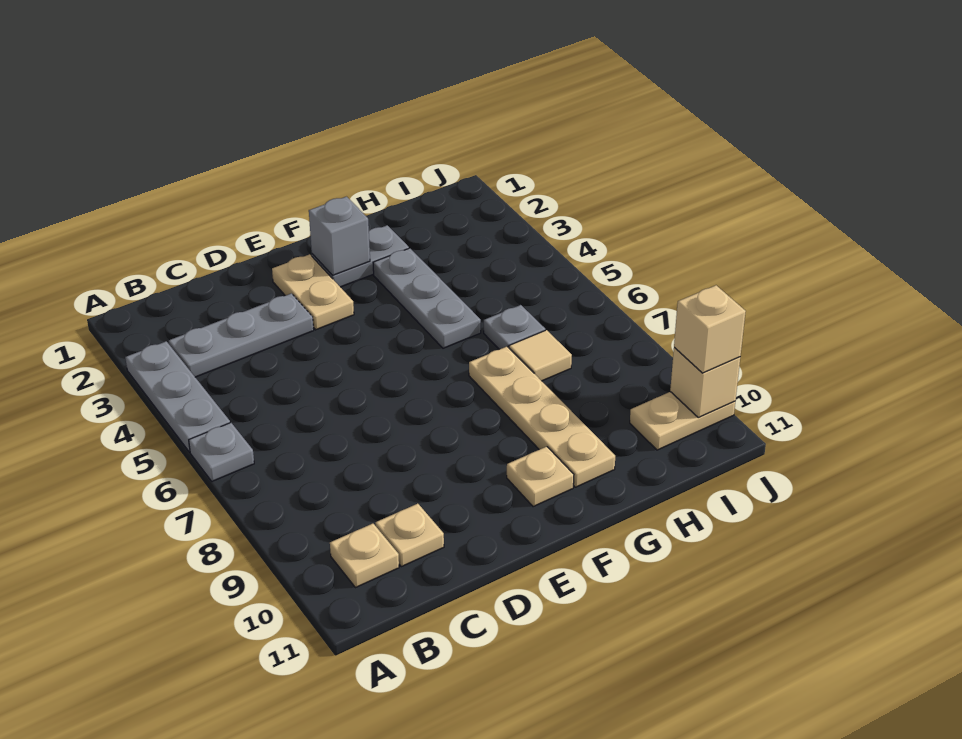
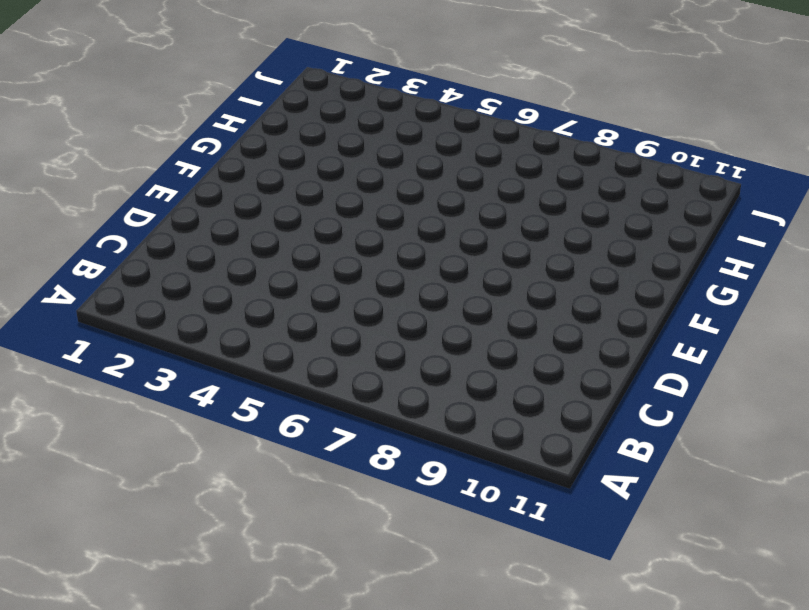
none -> grey 1x3 plate [125,341,230,452]
none -> grey 1x1 plate [189,423,254,481]
none -> grey 1x3 plate [169,293,314,377]

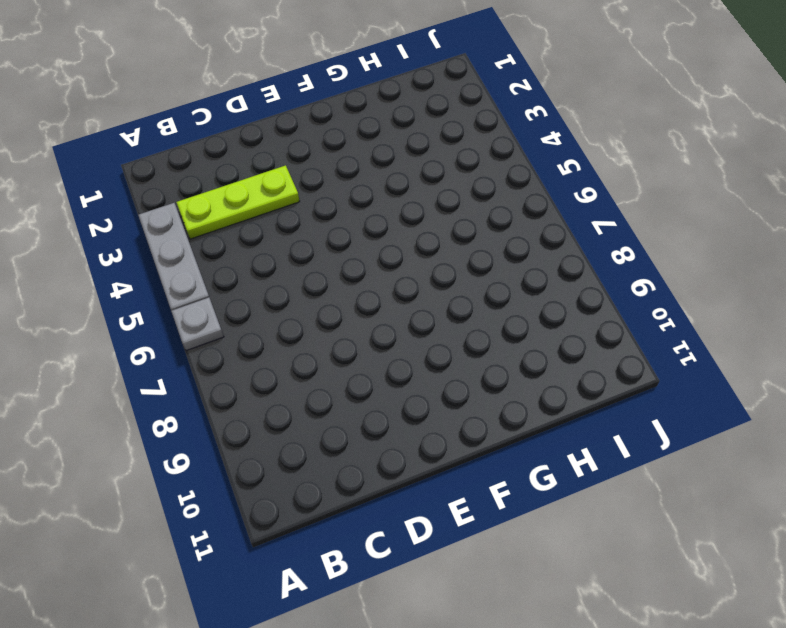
lime 1x3 plate [176,165,300,239] -> grey 1x3 plate [169,293,314,377]
none -> tan 1x1 plate [330,524,399,588]
none -> tan 1x1 plate [375,504,444,567]
none -> tan 1x2 plate [272,254,354,330]

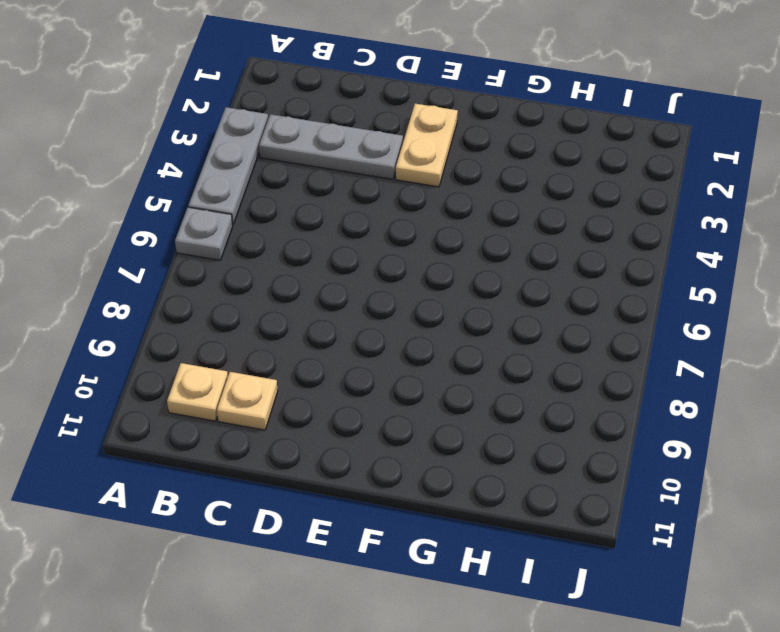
none -> grey 1x2 plate [312,225,409,287]
none -> tan 1x1 plate [507,446,574,507]
none -> grey 1x3 plate [373,248,481,348]

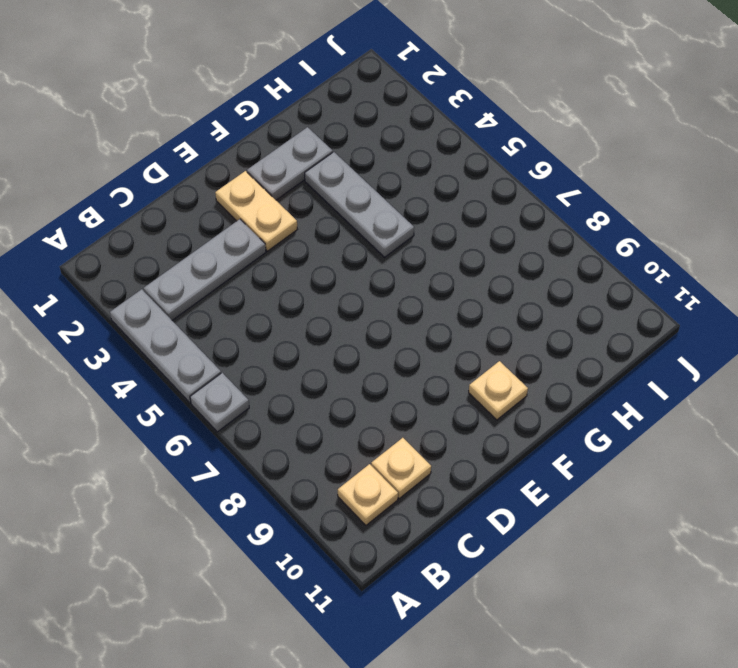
none -> tan 1x4 plate [469,347,615,487]
none -> grey 1x1 plate [484,305,545,349]
none -> tan 1x1 tile [509,330,572,381]

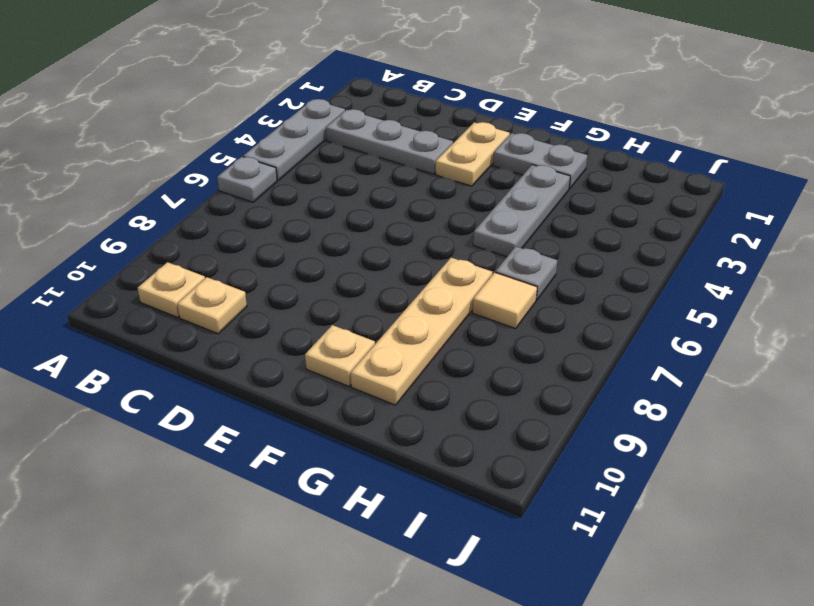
none -> tan 1x2 plate [630,392,735,450]
none -> grey 1x1 brick [309,197,370,275]
none -> tan 1x1 brick [670,347,740,417]

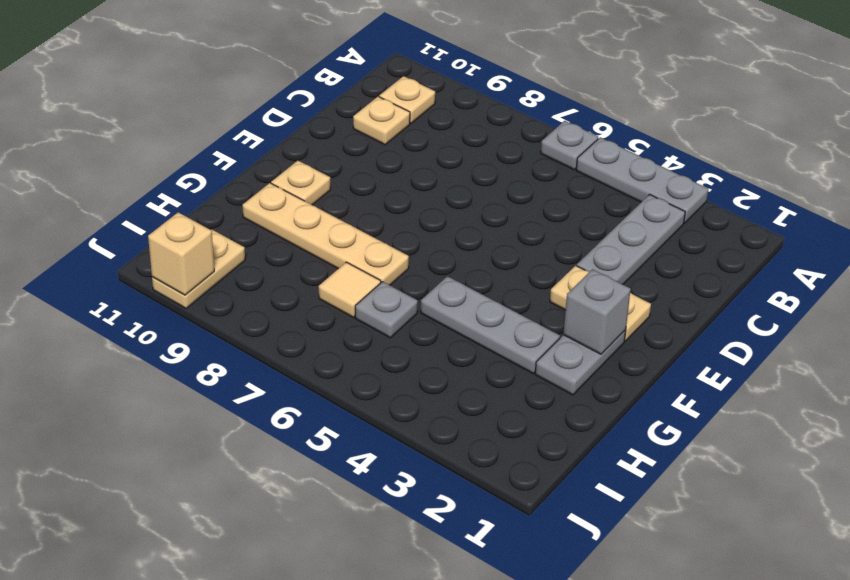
none -> tan 1x1 brick [674,285,746,373]

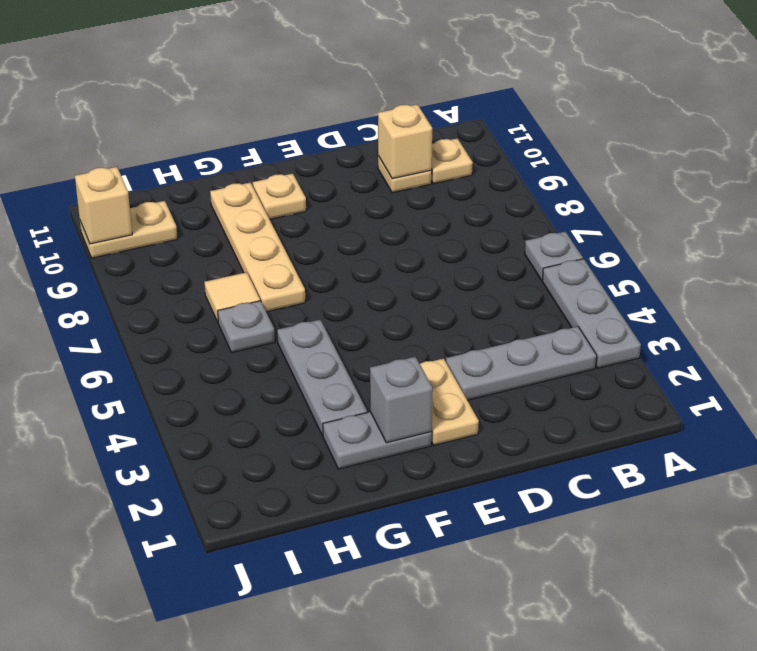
tan 1x1 brick [378,104,432,179] -> tan 1x1 brick moved to [674,285,746,373]

